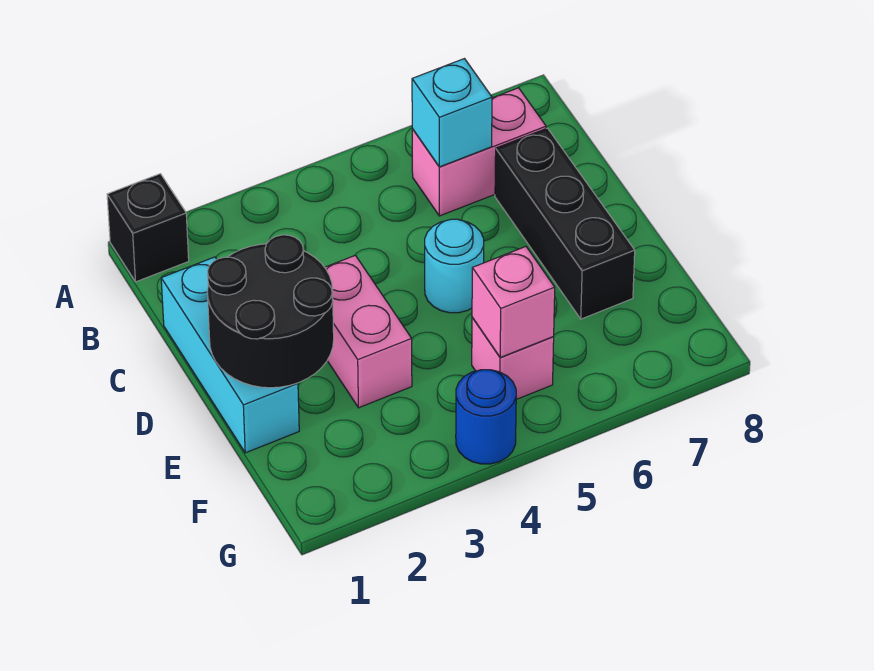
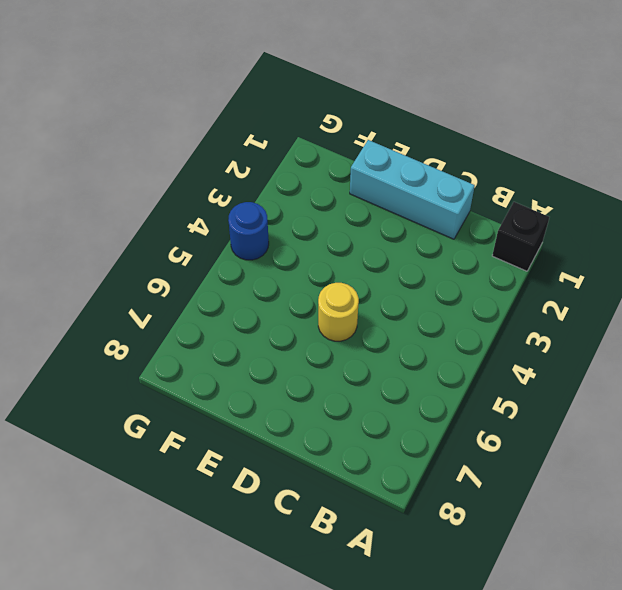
yellow 1x1 round brick [318,283,359,341] -> cyan 1x1 round brick [425,219,484,313]
none -> pink 1x2 brick [412,88,546,216]
none -> black 1x3 brick [495,128,635,319]

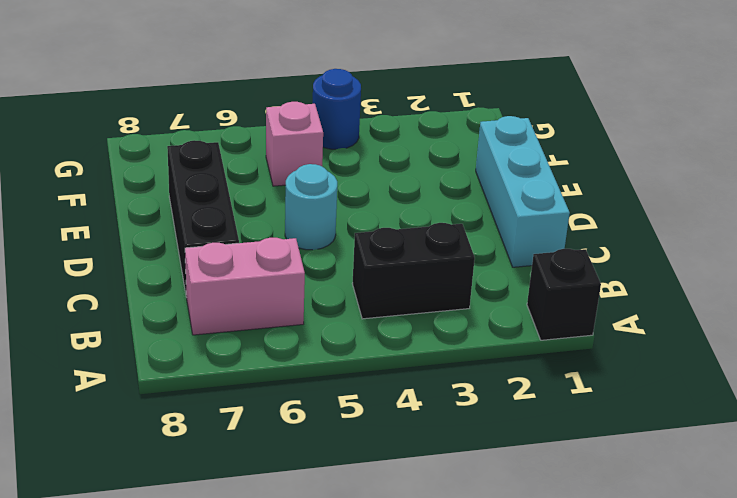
black 1x2 brick [352,223,475,319] -> none
none -> pink 1x2 brick [325,255,412,408]
none -> cyan 1x1 brick [412,59,492,167]

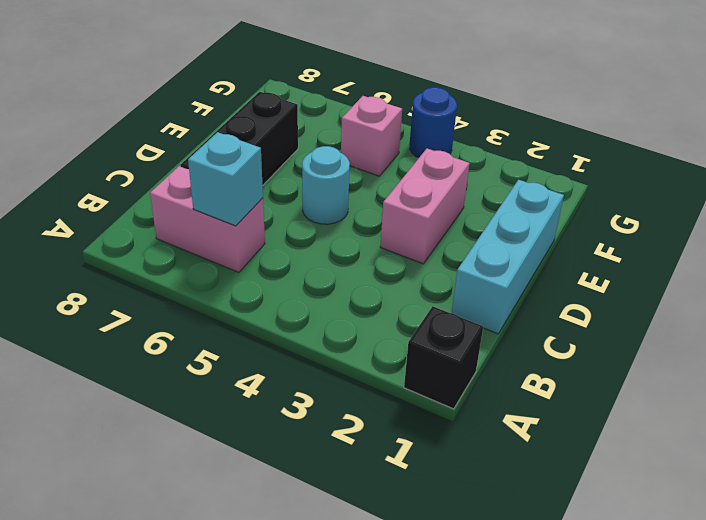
none -> black 2x2 round brick [207,235,334,388]
none -> pink 1x1 brick [472,247,555,357]

